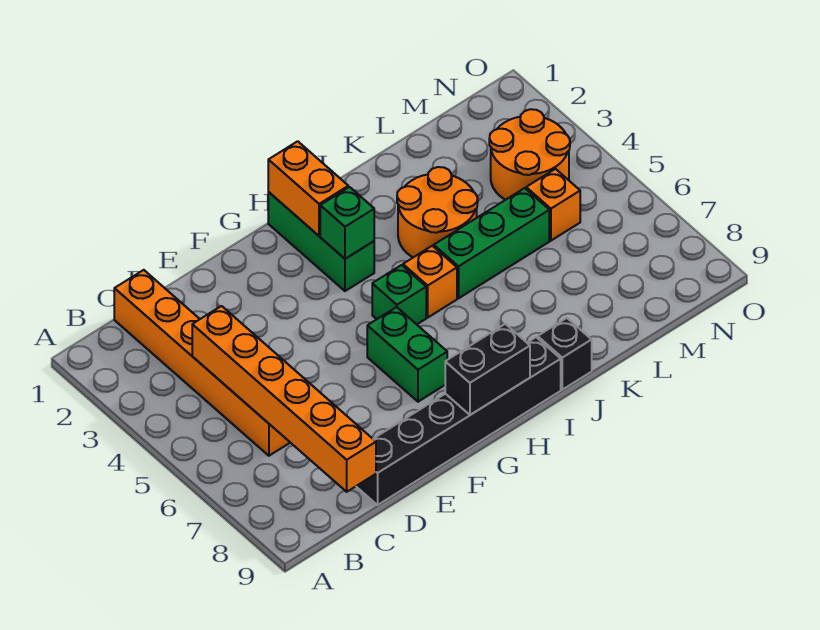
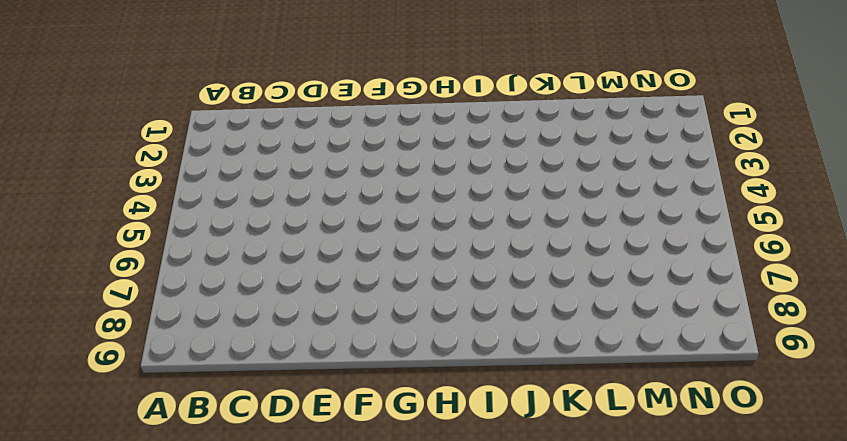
none -> orange 1x6 brick [114,270,290,456]
none -> black 1x6 brick [356,337,561,505]
none -> green 1x2 brick [367,307,447,402]

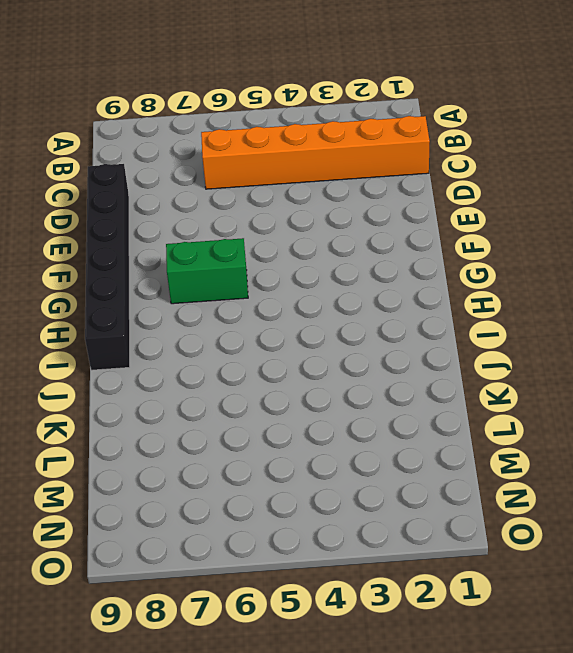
none -> green 1x3 brick [268,192,374,291]
none -> green 1x1 brick [372,265,426,324]
none -> orange 1x1 brick [403,246,457,317]

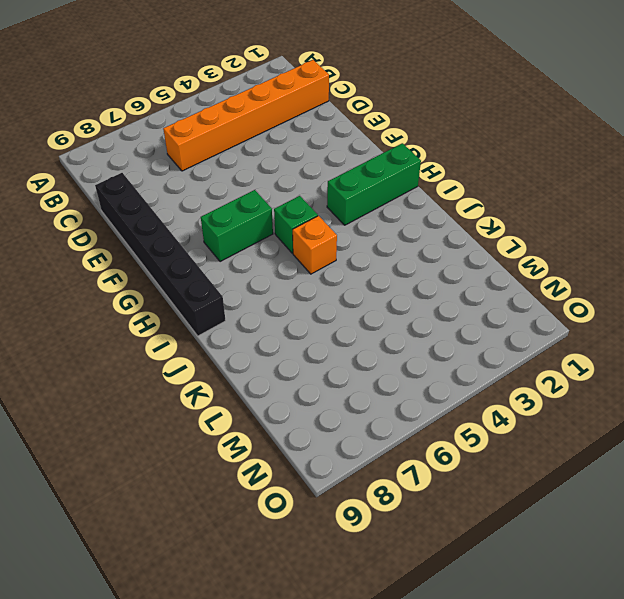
none -> orange 2x2 round brick [397,167,478,257]
none -> green 1x3 brick [434,188,549,298]
none -> black 1x1 brick [538,318,592,390]

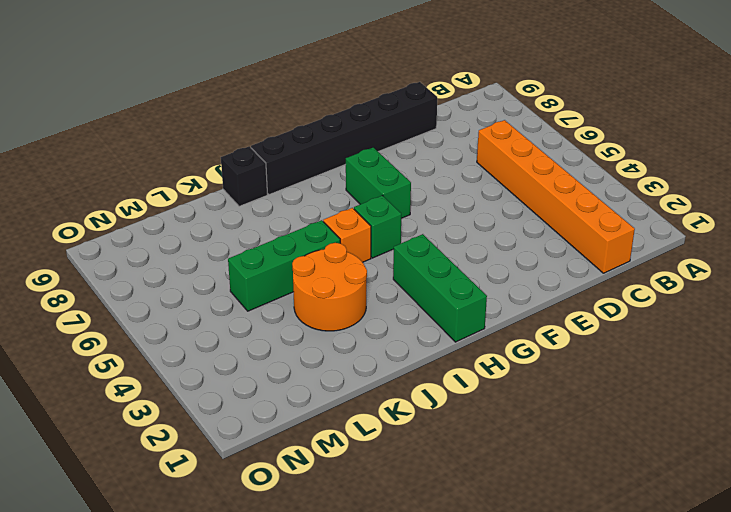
none -> orange 2x2 round brick [489,109,570,200]
none -> orange 1x1 brick [526,169,580,241]
none -> orange 1x6 brick [192,306,376,492]

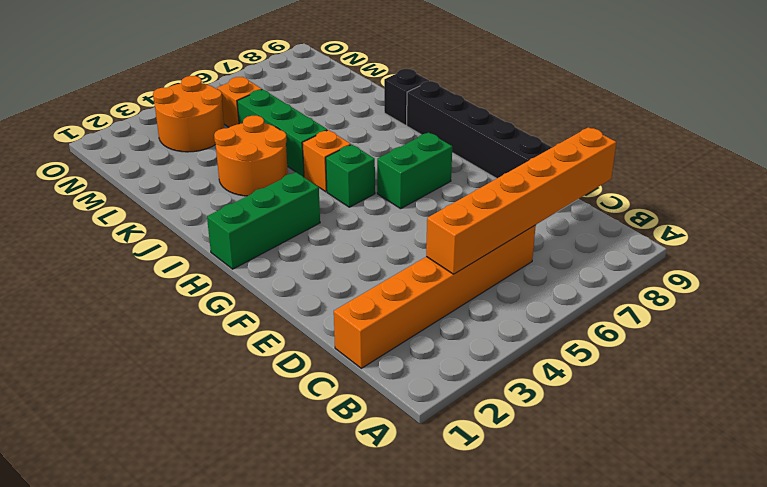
none -> black 1x2 brick [445,324,530,415]
none -> orange 1x2 brick [268,141,348,236]
none -> green 1x1 brick [320,187,374,259]

